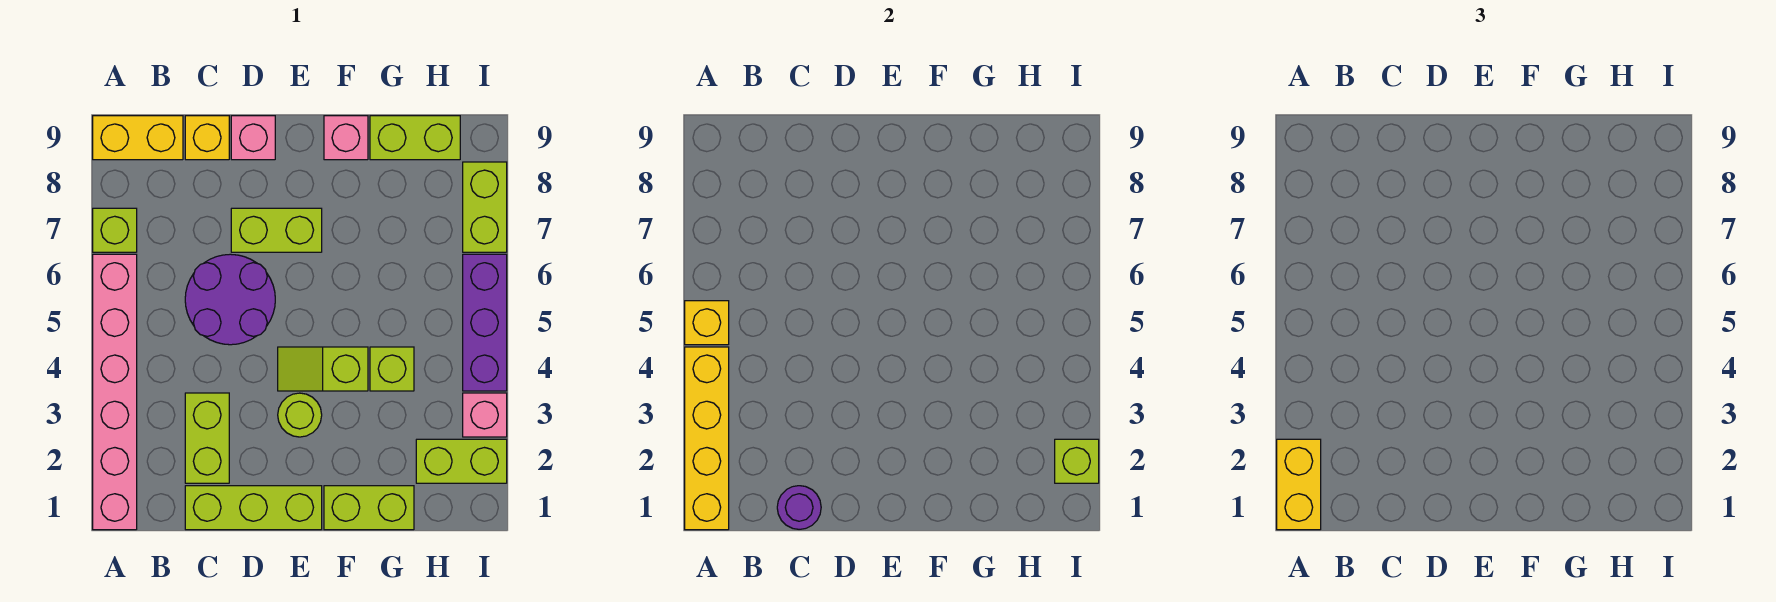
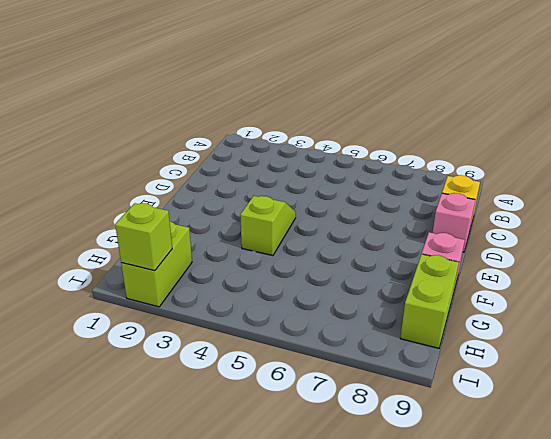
none -> pink 1x6 brick [93,254,137,530]
none -> lime 1x1 brick [93,208,137,252]
none -> yellow 1x2 brick [93,116,183,160]

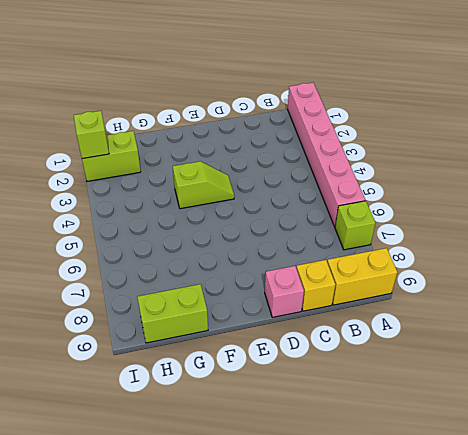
none -> lime 1x3 brick [185,486,322,530]
none -> lime 1x2 brick [185,393,229,483]
none -> purple 2x2 round brick [185,254,275,345]

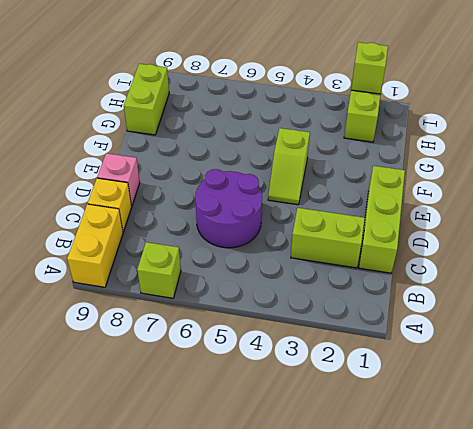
none -> pink 1x6 brick [93,254,137,530]
none -> lime 1x2 brick [231,208,322,252]
none -> lime 1x1 round brick [278,393,322,437]

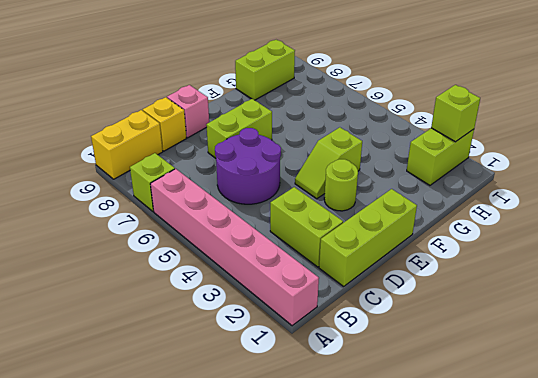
none -> lime 1x2 brick [324,486,414,530]
none -> pink 1x1 brick [324,116,368,160]
none -> lime 1x1 brick [370,347,414,391]

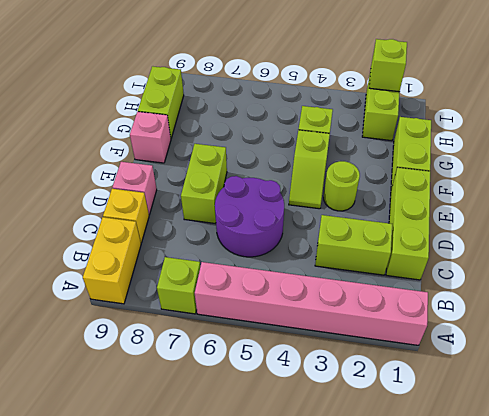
none -> pink 1x1 brick [463,393,507,437]
none -> purple 1x3 brick [463,254,507,391]
none -> lime 1x2 brick [463,162,507,252]

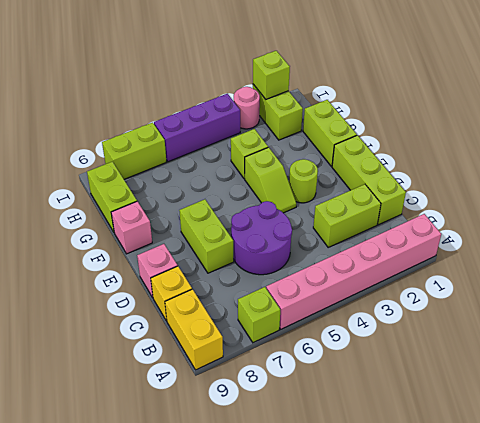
pink 1x1 round brick [234,87,260,129] -> pink 1x1 brick [463,393,507,437]
none -> yellow 1x4 brick [685,347,729,530]
none -> yellow 1x1 brick [685,301,729,345]
none -> purple 1x1 round brick [777,486,821,529]

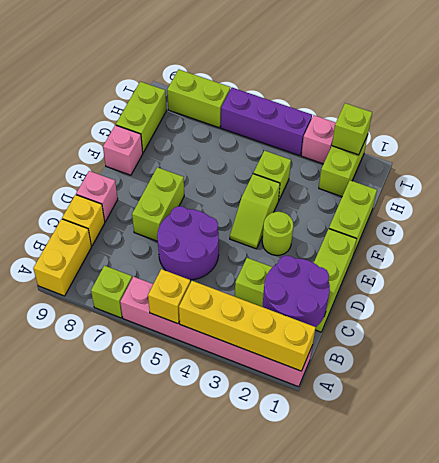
purple 2x2 round brick [263,256,330,327] -> purple 1x1 round brick [777,486,821,529]
none -> yellow 1x2 brick [1277,439,1321,530]

